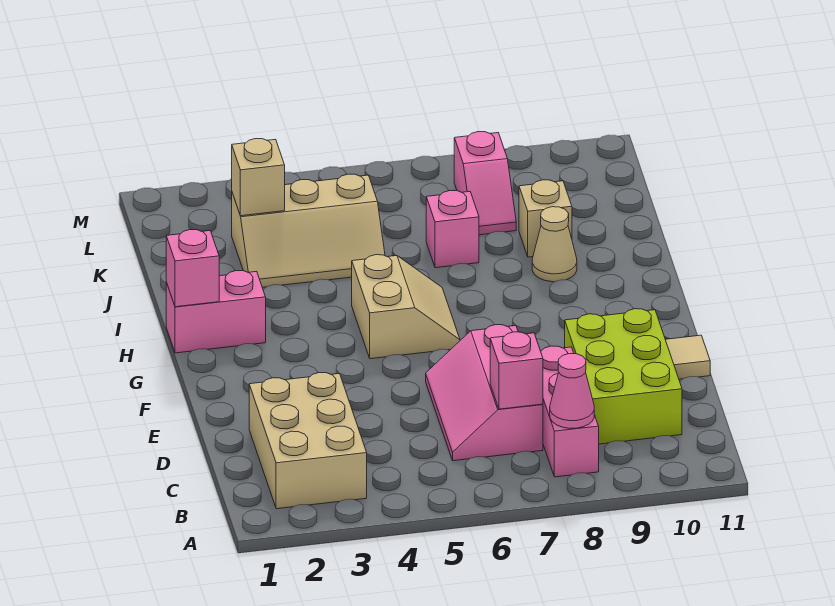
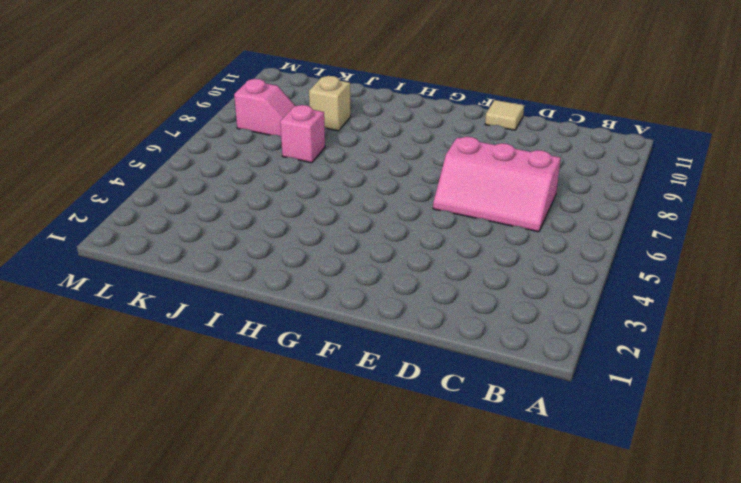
none -> tan 2x3 brick [249,373,367,509]
none -> pink 1x3 brick [541,346,599,477]
none -> lime 2x3 brick [565,309,682,444]

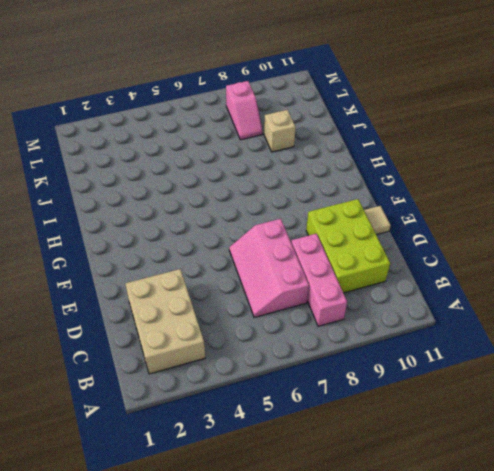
none -> tan 2x2 slope [352,255,460,359]
none -> pink 1x2 brick [166,271,266,353]
none -> tan 1x1 cone [532,207,577,282]

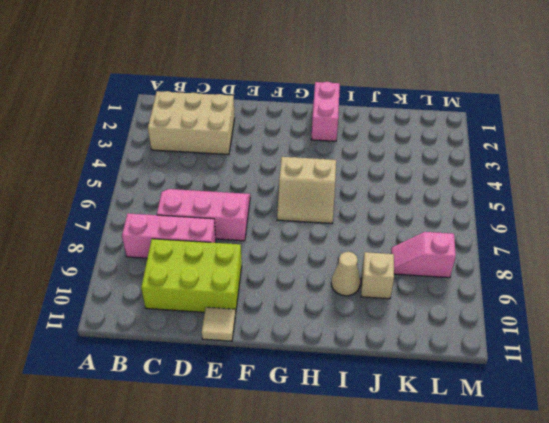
none -> tan 2x3 slope [232,174,385,287]
none -> pink 1x1 brick [426,190,479,268]
none -> pink 1x1 cone [550,354,594,428]

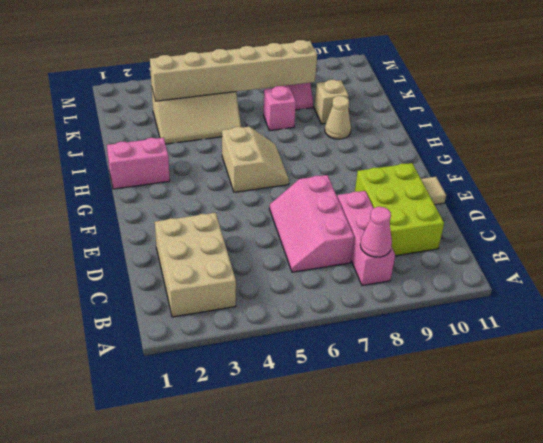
tan 1x6 brick [150,40,317,101] -> tan 1x1 brick [232,139,285,216]
none -> pink 1x1 brick [490,332,543,409]
none -> pink 1x1 brick [166,230,219,307]

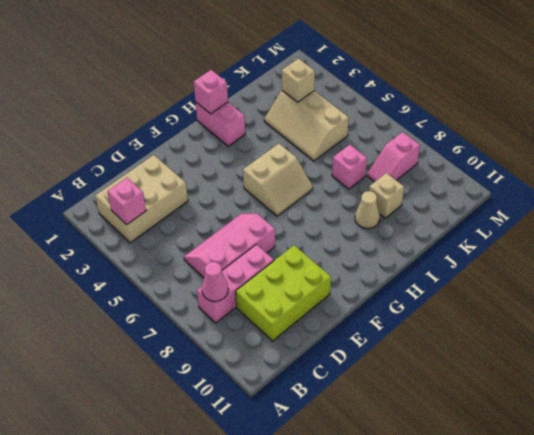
pink 1x1 brick [107,178,146,224] -> pink 1x1 brick moved to [490,332,543,409]
none -> tan 1x1 tile [665,335,710,379]

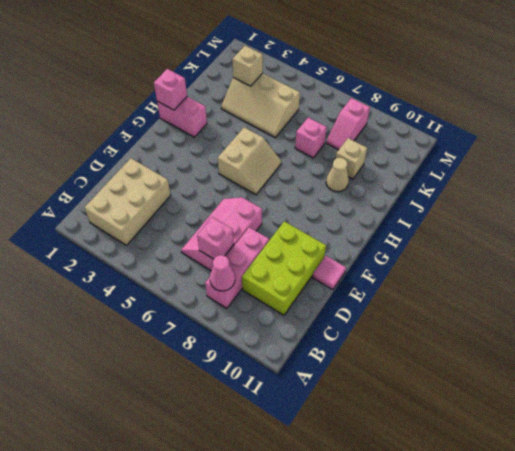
pink 1x1 tile [312,256,346,290] -> tan 1x1 tile [665,335,710,379]

